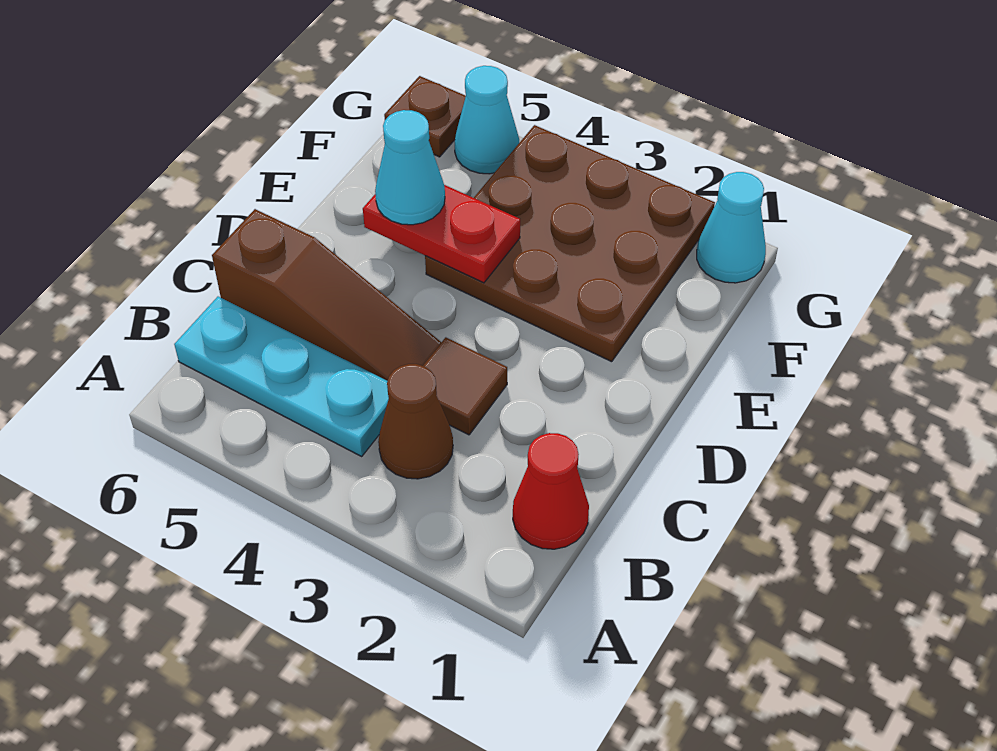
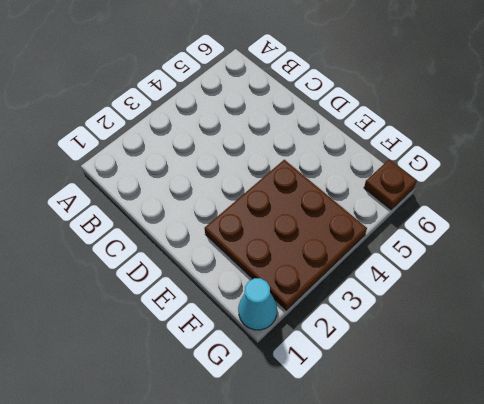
none -> red 1x1 cone [513,433,589,549]
none -> brown 1x1 cone [378,364,453,479]

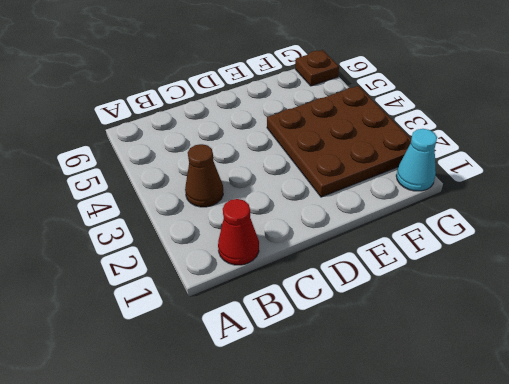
none -> cyan 1x3 plate [174,297,389,456]
none -> brown 1x1 tile [423,337,507,435]

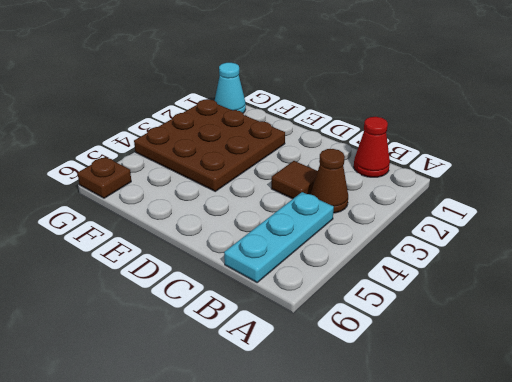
none -> brown 1x3 slope [212,209,441,381]
none -> cyan 1x1 cone [455,66,519,174]

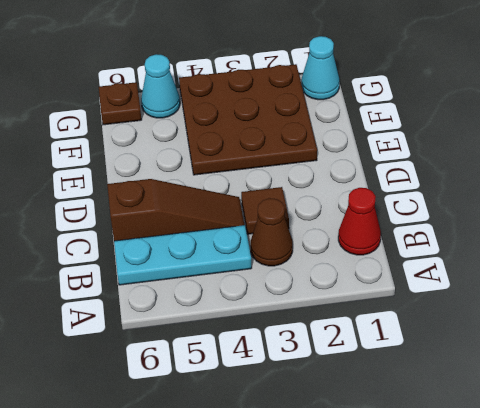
none -> red 1x2 plate [363,185,520,283]
none -> cyan 1x1 cone [375,110,445,225]

